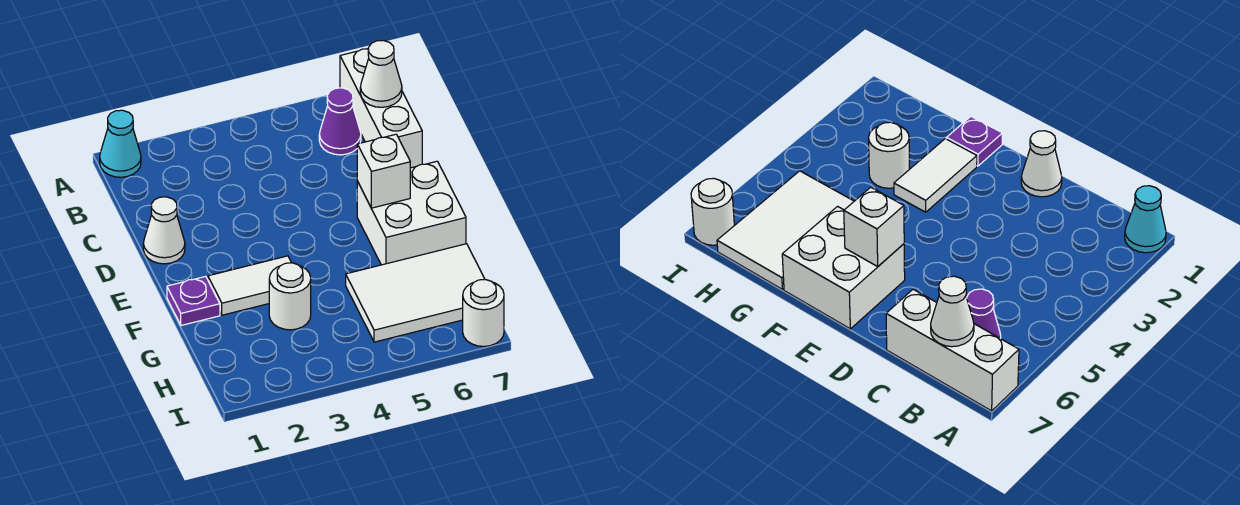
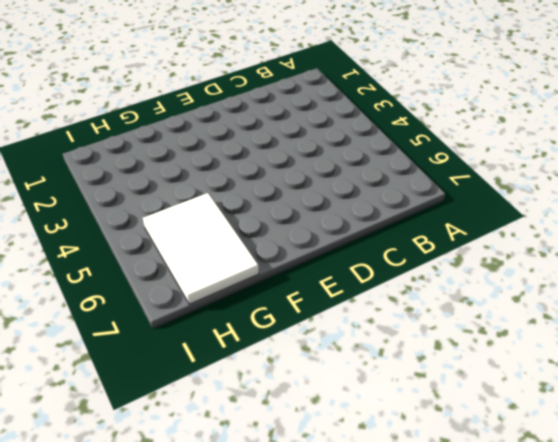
none -> cyan 1x1 cone [100,110,141,177]
none -> white 1x3 brick [340,49,422,168]
none -> purple 1x1 cone [319,88,361,155]

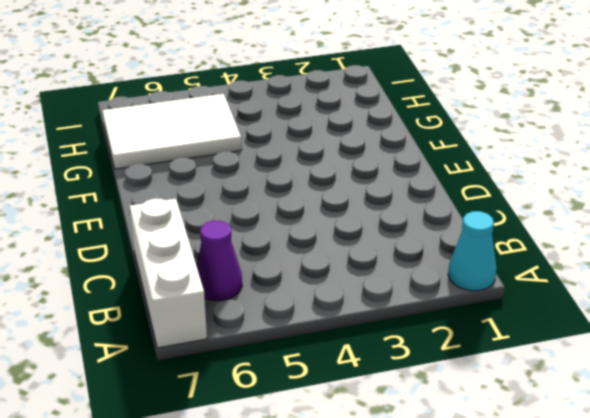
none -> white 1x1 cone [143,197,185,264]
none -> white 2x2 brick [357,161,466,265]
none -> purple 1x1 plate [167,276,220,325]

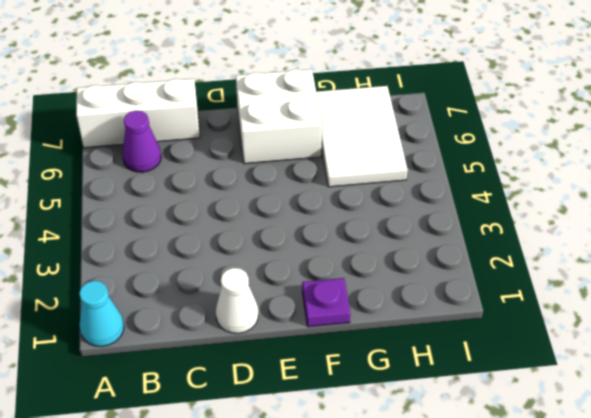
none -> white 1x2 tile [208,256,291,315]
none -> white 1x1 round brick [269,263,311,330]
none -> white 1x1 round brick [463,280,504,346]

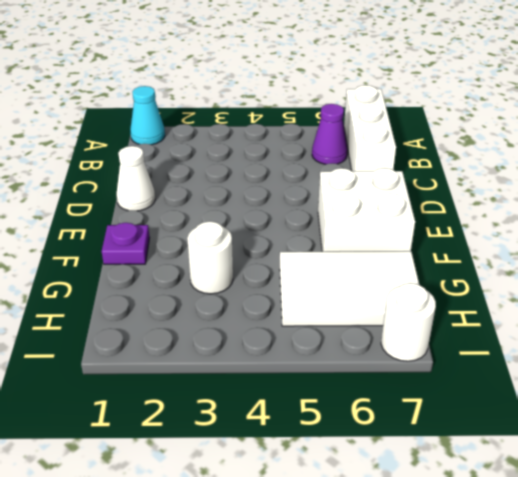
none -> white 1x2 tile [208,256,291,315]
none -> white 1x1 cone [360,40,402,107]
none -> white 1x1 brick [357,134,410,208]

